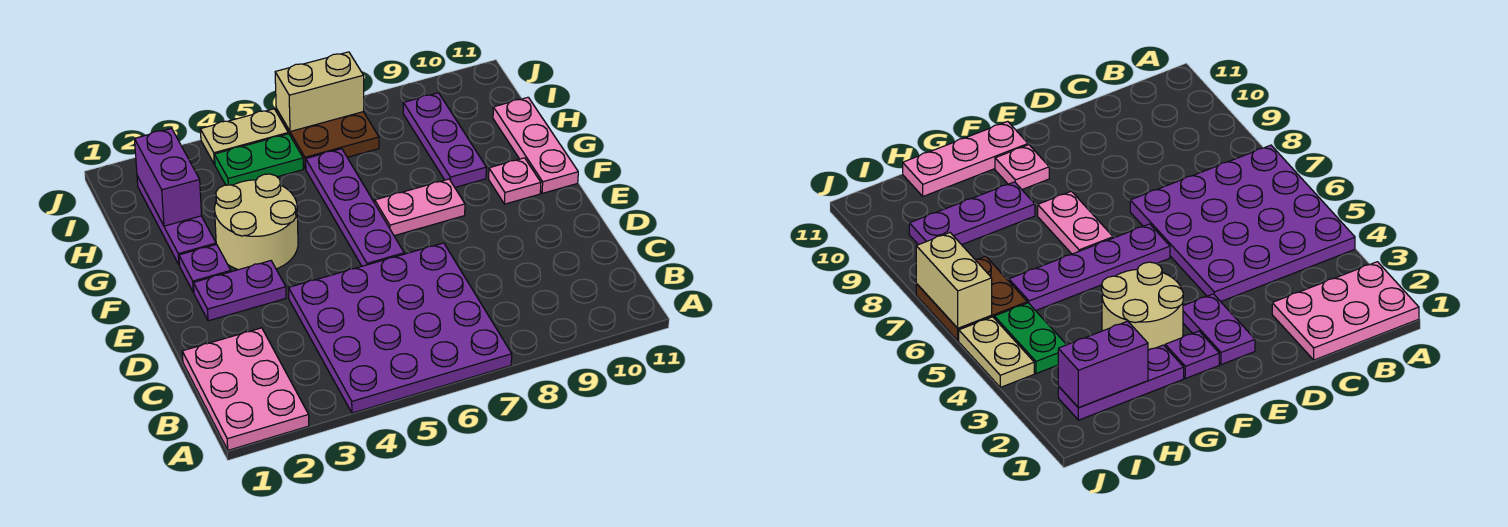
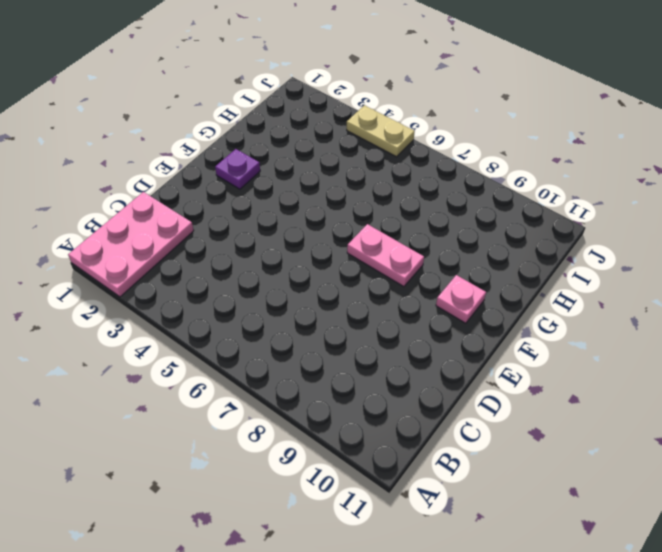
none -> purple 4x4 plate [289,243,512,413]
none -> purple 1x2 plate [193,261,286,321]
none -> purple 1x4 plate [306,149,404,266]

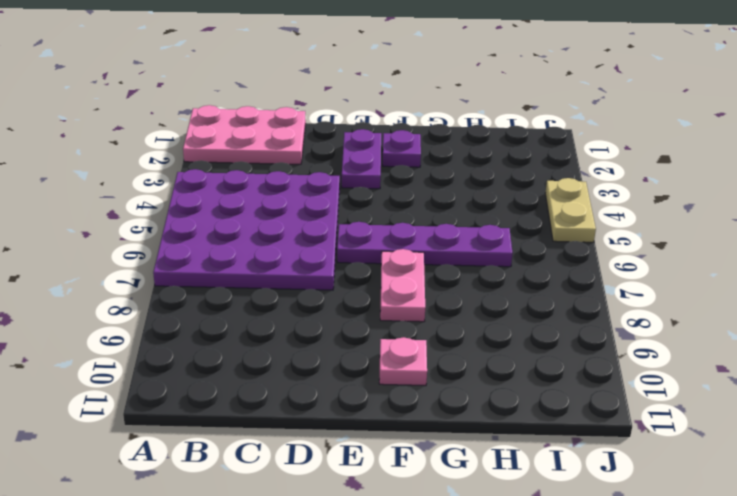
none -> tan 2x2 round brick [215,174,298,270]
none -> pink 1x3 plate [493,97,578,193]
none -> purple 1x3 plate [137,176,216,265]

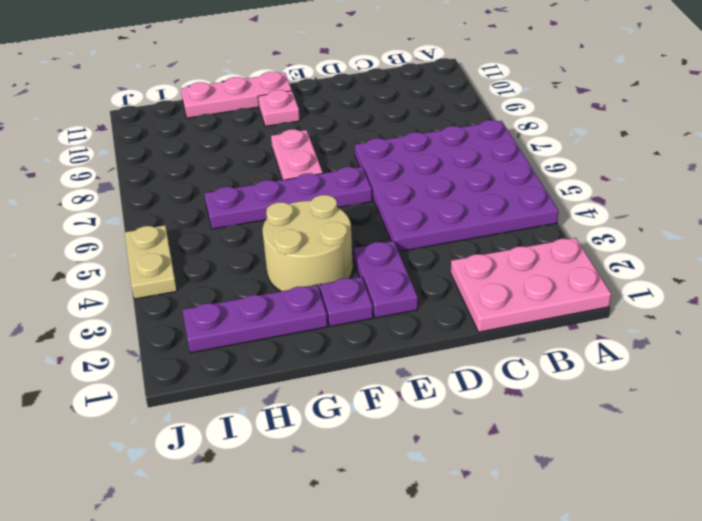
none -> purple 1x3 plate [403,93,486,187]
none -> green 1x2 plate [214,134,303,185]
none -> brown 2x2 plate [276,109,379,169]

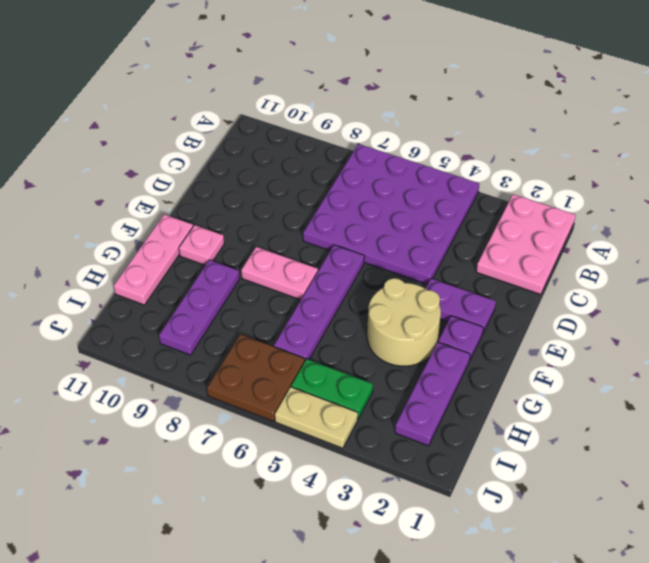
none -> purple 1x2 brick [134,128,202,226]
none -> tan 1x2 brick [275,52,364,132]

